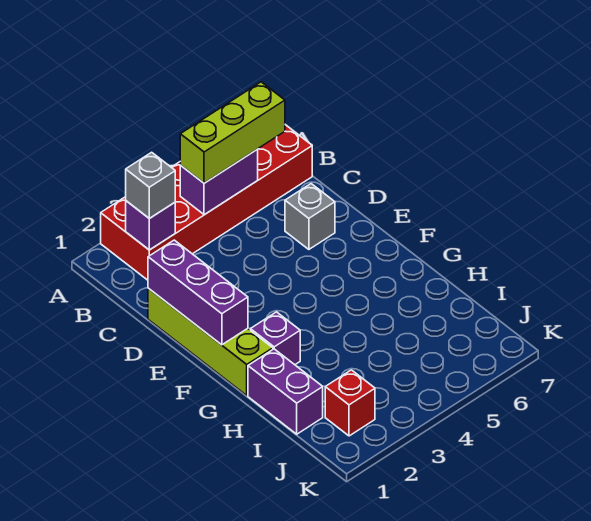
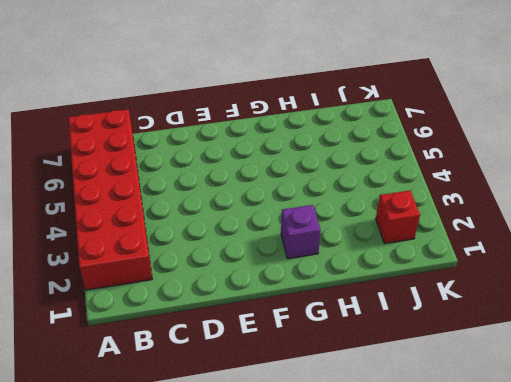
none -> lime 1x4 brick [148,288,273,395]
none -> grey 1x1 brick [285,184,335,249]

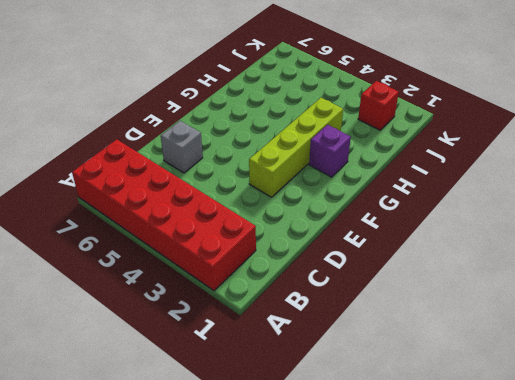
lime 1x4 brick [249,98,343,197] -> lime 1x4 brick moved to [148,288,273,395]
none -> purple 1x2 brick [248,349,323,434]
none -> purple 1x1 brick [126,201,175,250]

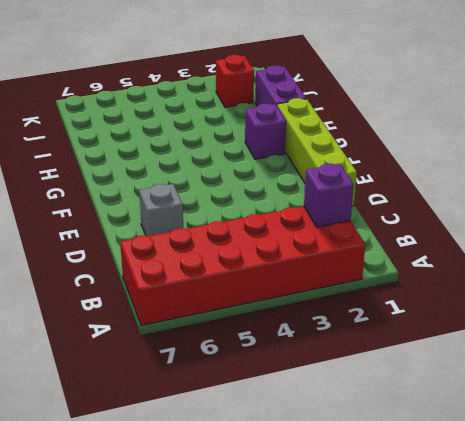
none -> purple 1x2 brick [180,150,258,215]
none -> purple 1x3 brick [148,240,248,345]

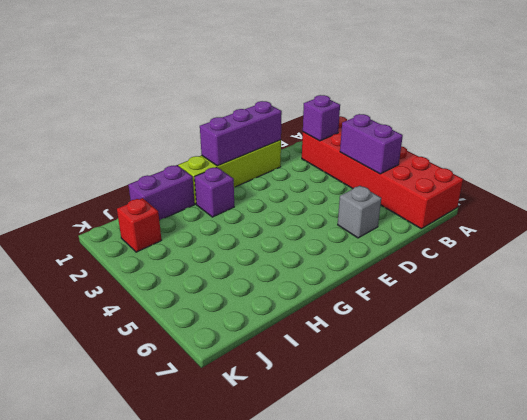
none -> grey 1x1 brick [126,152,175,218]
none -> lime 1x3 brick [180,82,285,183]

